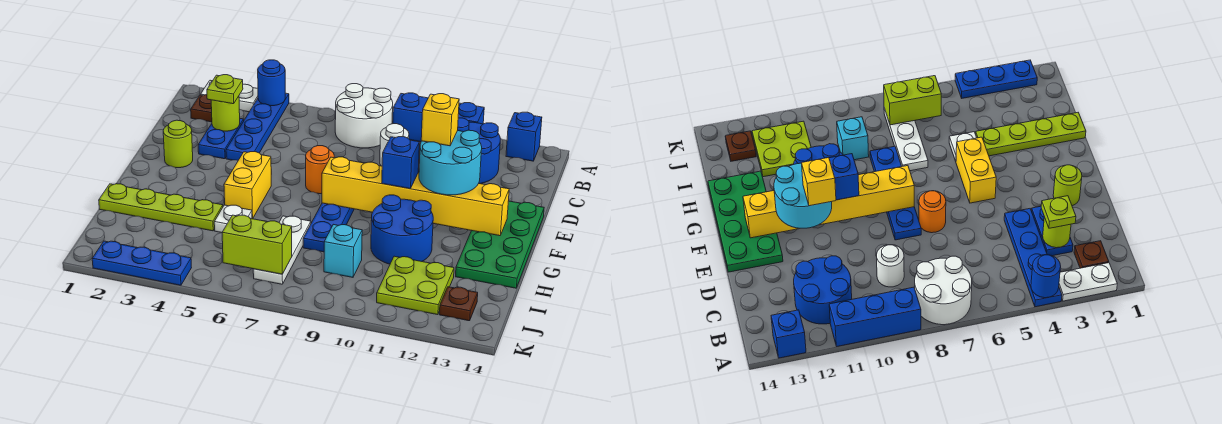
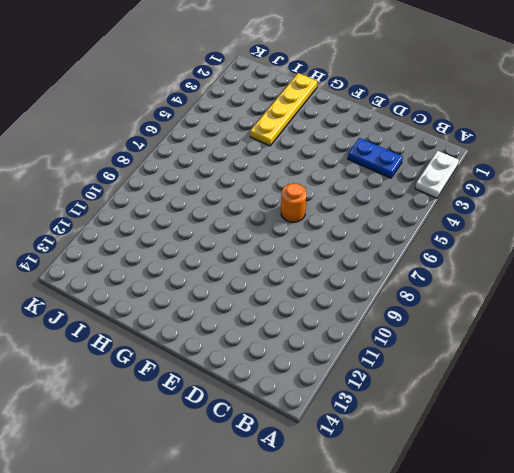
yellow 1x4 plate [250,73,317,146] -> lime 1x4 plate [99,184,223,231]
none -> blue 1x4 plate [226,93,289,160]
none -> white 2x2 round brick [335,84,393,148]
none -> blue 1x3 brick [393,93,484,142]
none -> blue 1x1 brick [506,112,542,161]

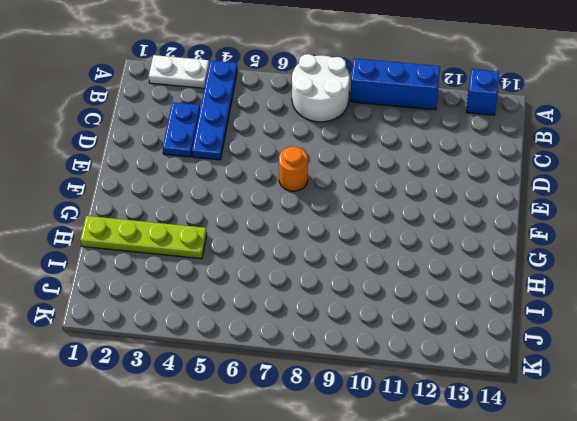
none -> brown 1x1 plate [191,94,212,122]
none -> blue 2x2 round brick [458,118,500,184]
none -> white 1x1 round brick [380,124,409,166]
none -> lime 1x1 round brick [163,120,193,168]

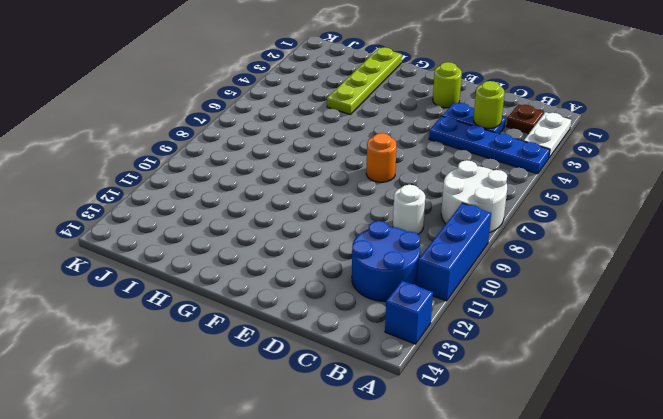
none -> blue 1x4 plate [303,203,354,252]
none -> green 2x4 plate [456,201,544,288]
none -> yellow 1x2 brick [224,152,271,219]
none -> blue 2x2 round brick [371,195,433,264]

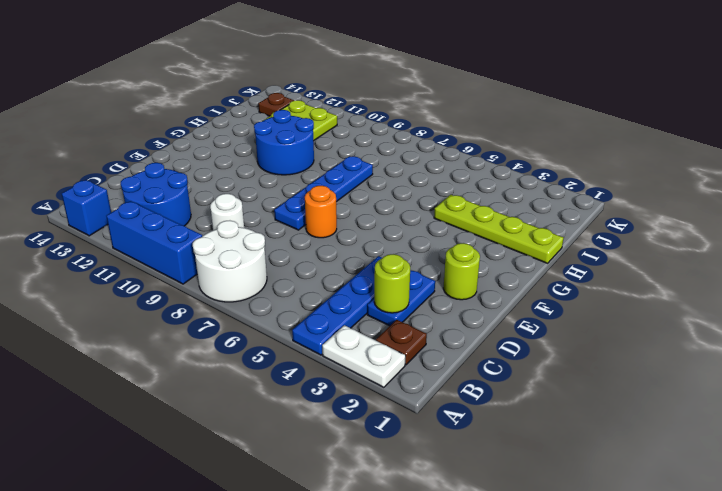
none -> green 2x4 plate [456,201,544,288]
none -> yellow 1x2 brick [224,152,271,219]
none -> white 1x1 plate [214,205,252,233]
none -> white 1x3 plate [253,216,311,284]

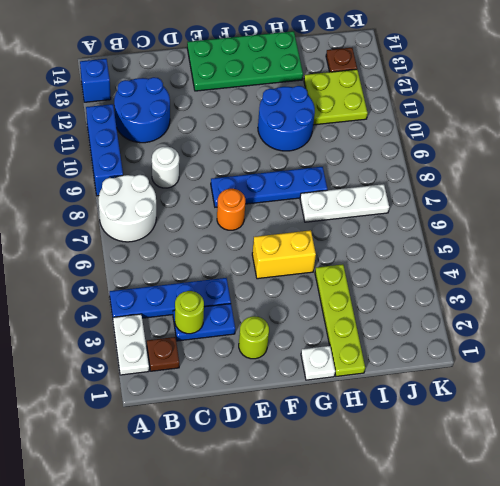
white 1x1 plate [301,346,335,380] -> white 1x1 plate moved to [214,205,252,233]
none -> cyan 1x1 brick [324,224,362,277]
none -> blue 1x3 plate [92,241,191,285]
none -> blue 1x1 round brick [258,60,285,106]
none -> yellow 1x6 brick [322,157,509,236]

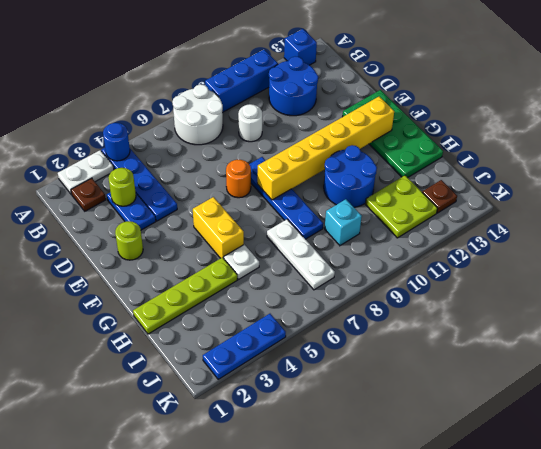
none -> lime 1x2 brick [222,215,292,274]
none -> lime 1x1 plate [207,75,243,104]
none -> cyan 2x2 round brick [419,130,482,195]
none -> blue 1x1 brick [382,137,419,189]

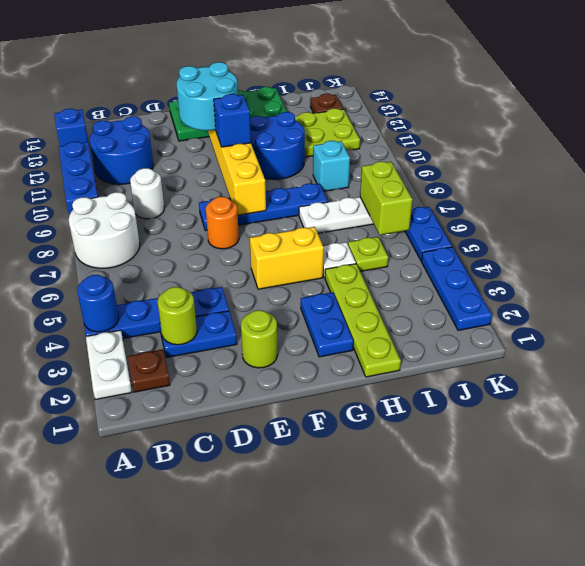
blue 1x2 plate [301,292,353,357] -> none
lime 1x1 plate [348,237,388,271] -> lime 1x1 plate moved to [207,75,243,104]
blue 1x2 plate [405,207,452,261] -> none
none -> yellow 1x1 brick [421,94,459,146]

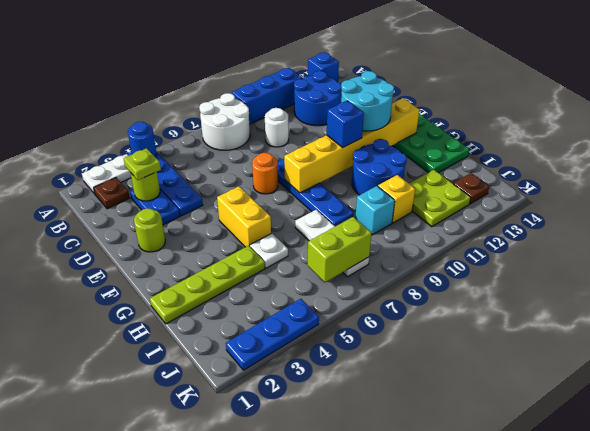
yellow 1x1 brick [378,175,415,223] -> yellow 1x1 brick moved to [421,94,459,146]

